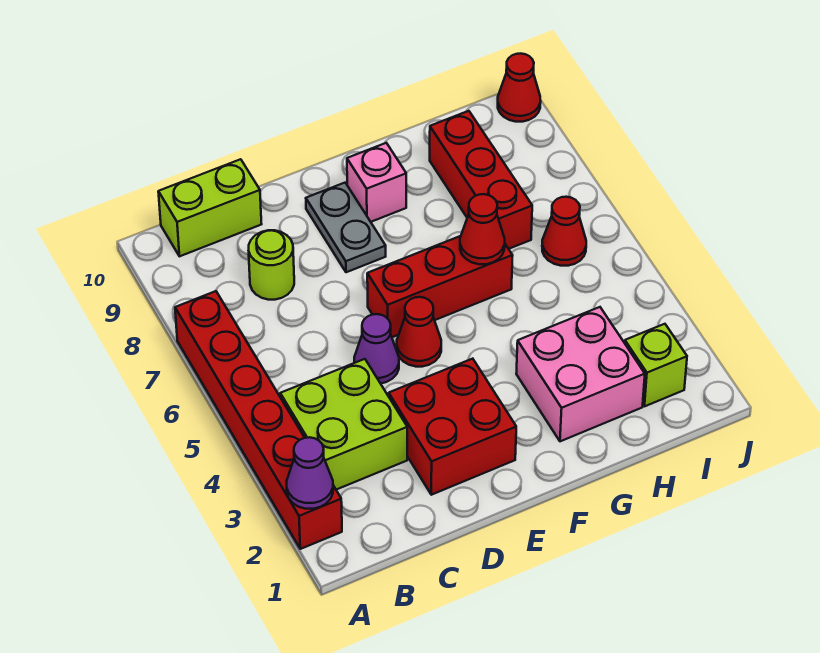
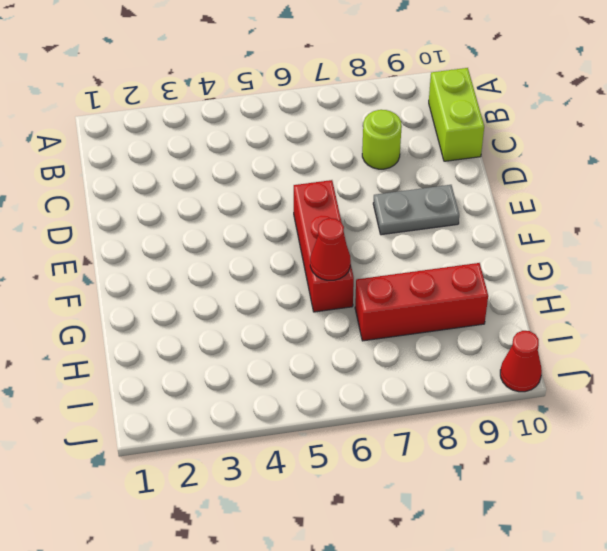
none -> red 1x6 brick [175,291,342,549]
none -> lime 2x2 brick [280,359,407,490]
none -> red 2x2 brick [389,359,516,495]

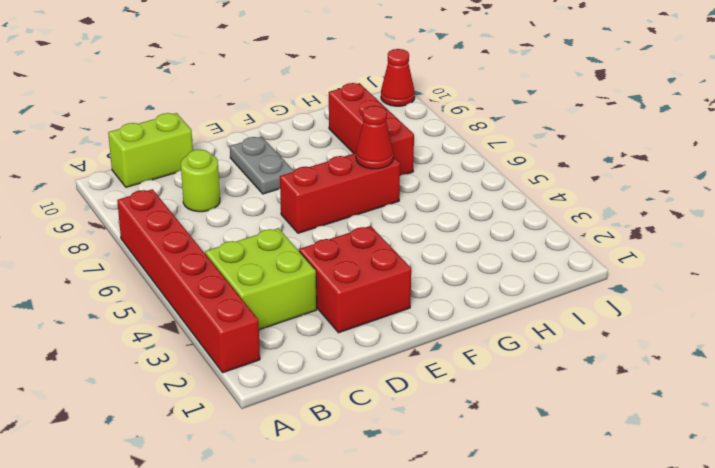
none -> purple 1x1 cone [354,314,399,384]
none -> red 1x1 cone [397,297,441,367]
none -> pink 1x1 brick [347,143,406,222]

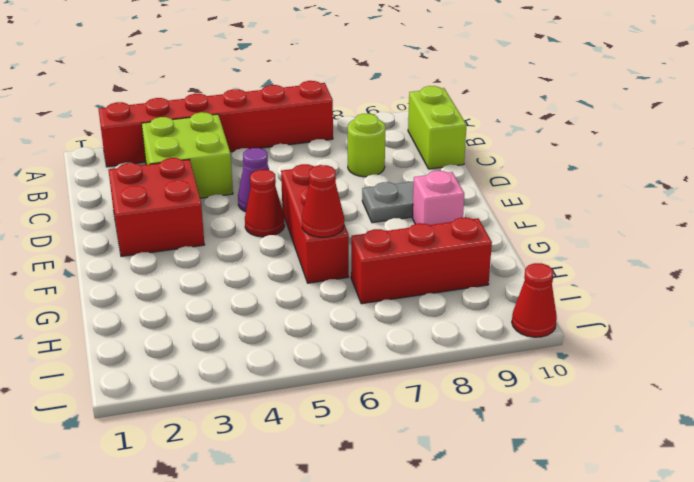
none -> pink 2x2 brick [516,307,645,441]
none -> lime 1x1 brick [625,324,687,406]
none -> red 1x1 cone [542,197,586,266]

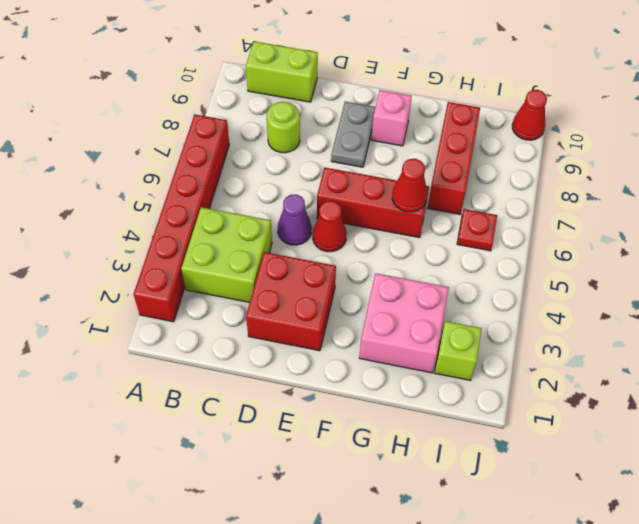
red 1x1 plate [457,209,497,251] -> red 1x1 cone [542,197,586,266]
none -> purple 1x1 cone [287,437,333,509]

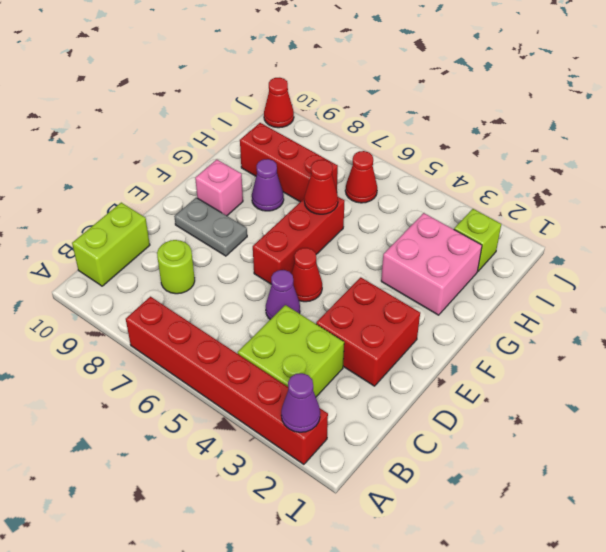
purple 1x1 cone [252,159,284,211] -> none

